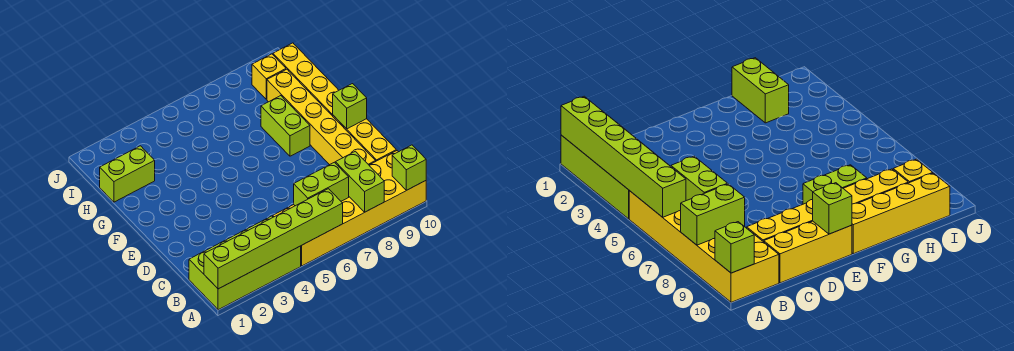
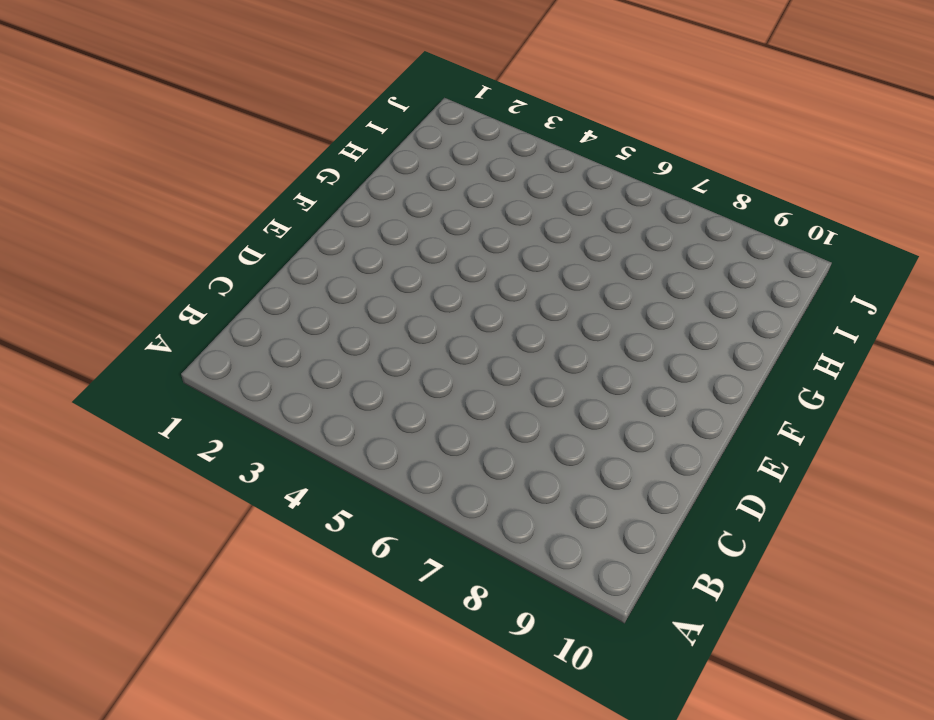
none -> lime 2x4 brick [189,216,301,310]
none -> yellow 2x6 brick [273,151,426,266]
none -> yellow 1x6 brick [267,69,376,165]

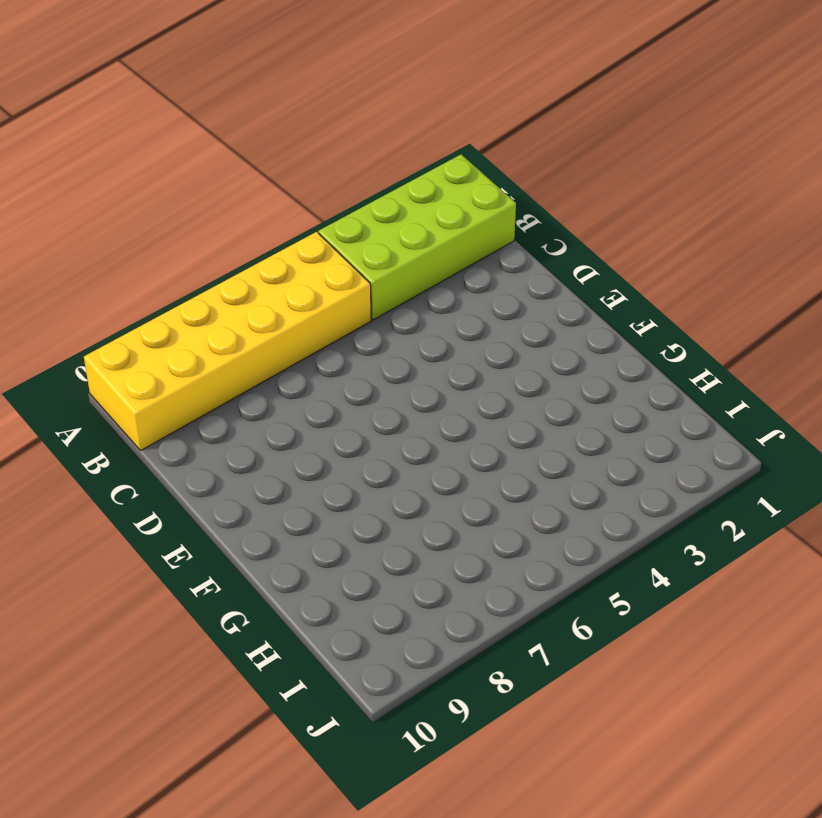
none -> yellow 1x6 brick [267,69,376,165]
none -> yellow 1x3 brick [333,115,396,161]
none -> lime 1x2 brick [261,96,310,156]

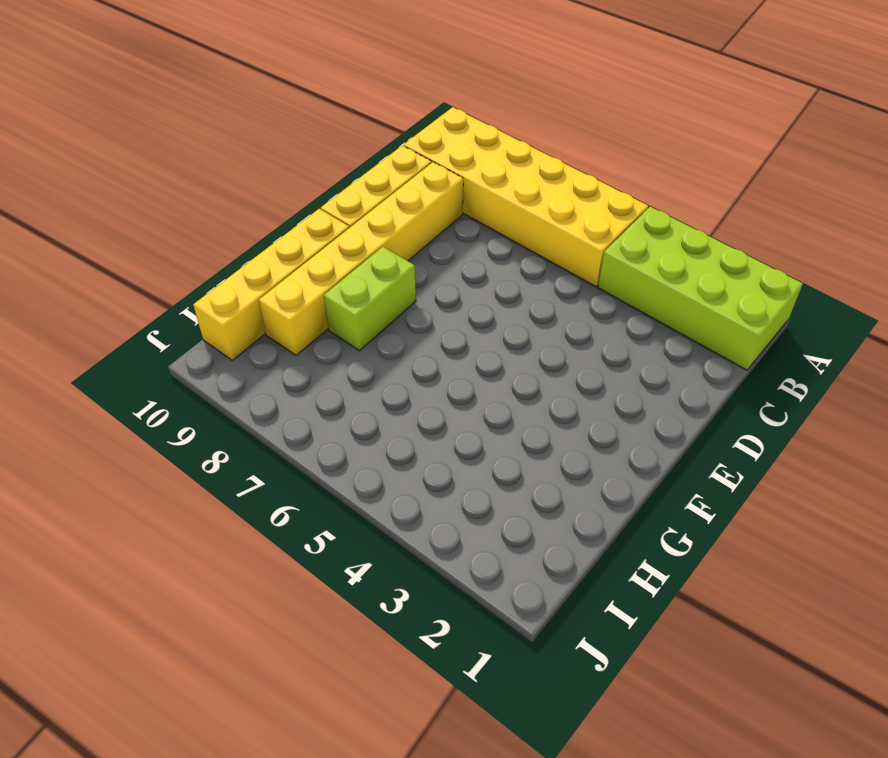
none -> lime 1x2 brick [100,146,155,202]
none -> yellow 1x1 brick [252,54,286,99]
none -> lime 1x6 brick [204,189,343,289]

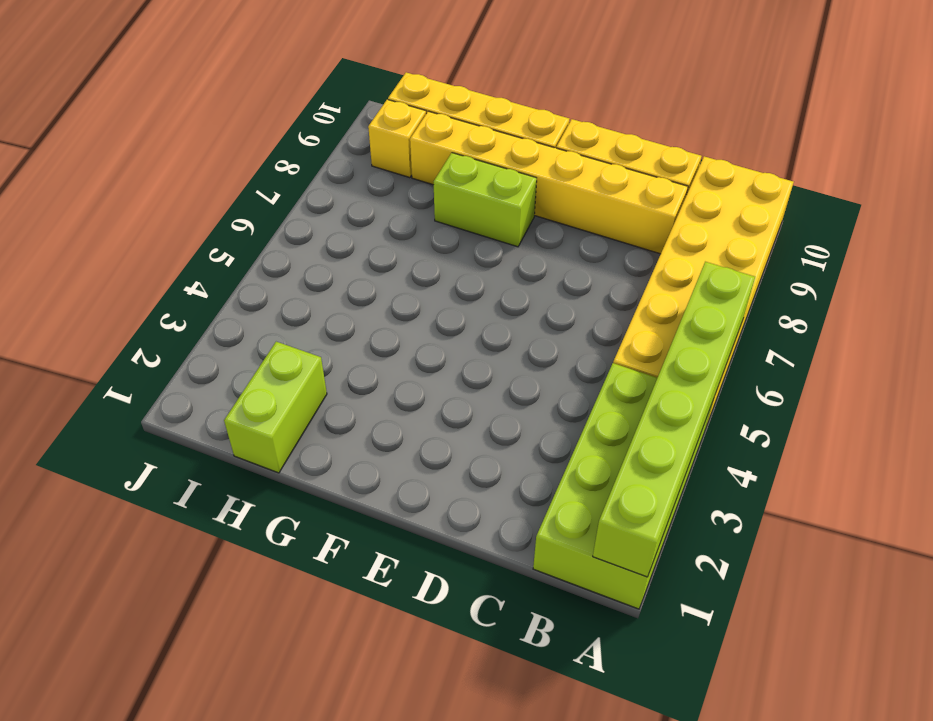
none -> lime 1x2 brick [335,151,384,212]
none -> lime 1x1 brick [392,145,426,190]
none -> lime 1x2 brick [294,162,349,206]

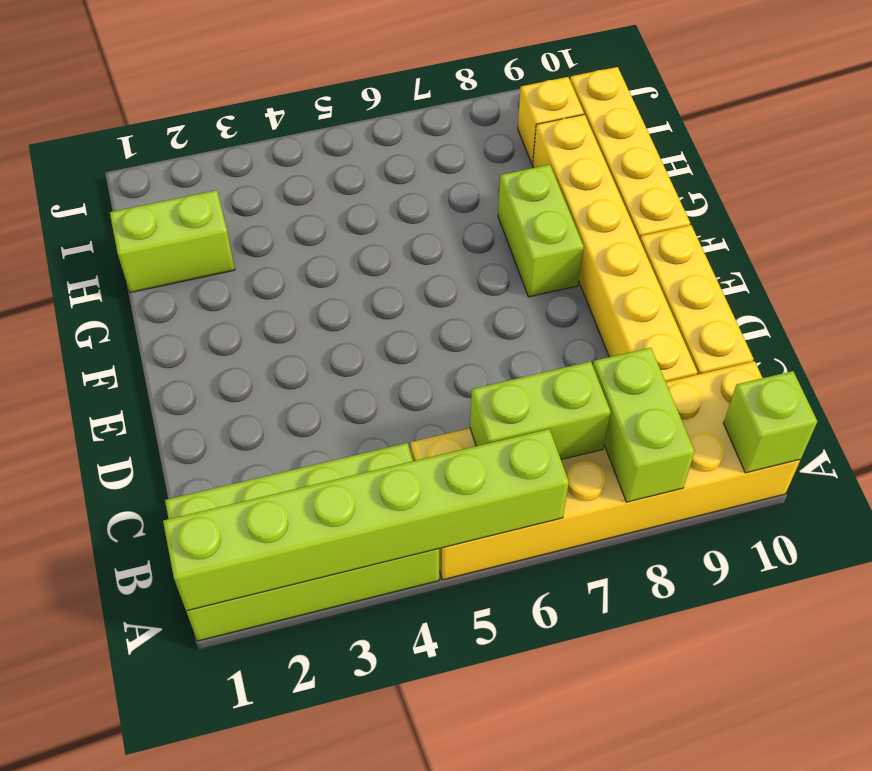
none -> lime 1x1 brick [333,84,367,129]

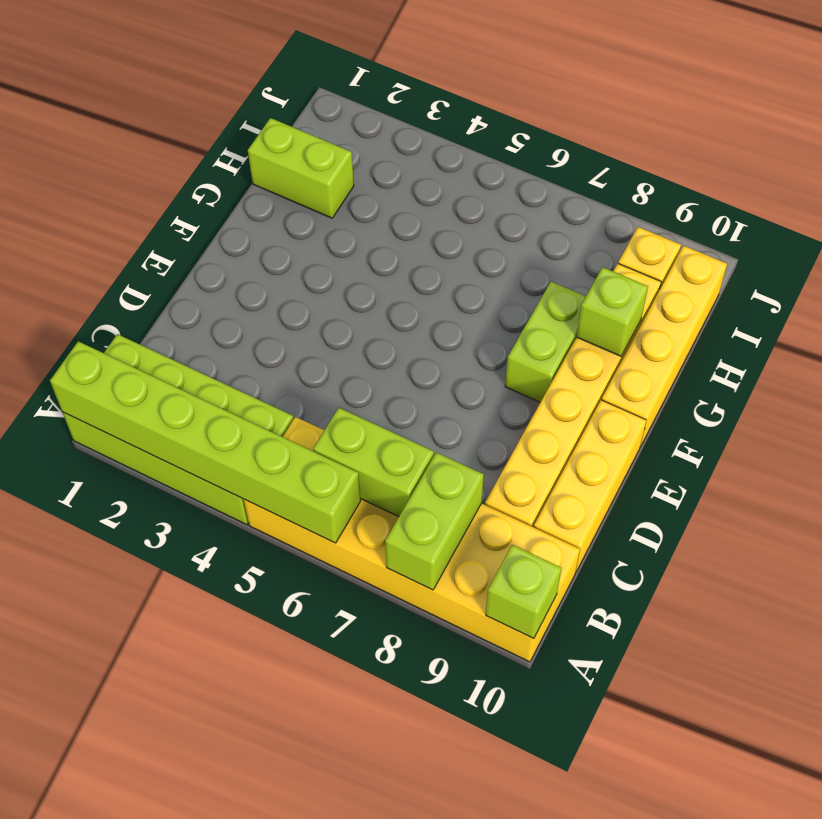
lime 1x1 brick [577,267,648,356] -> lime 1x1 brick moved to [333,84,367,129]

